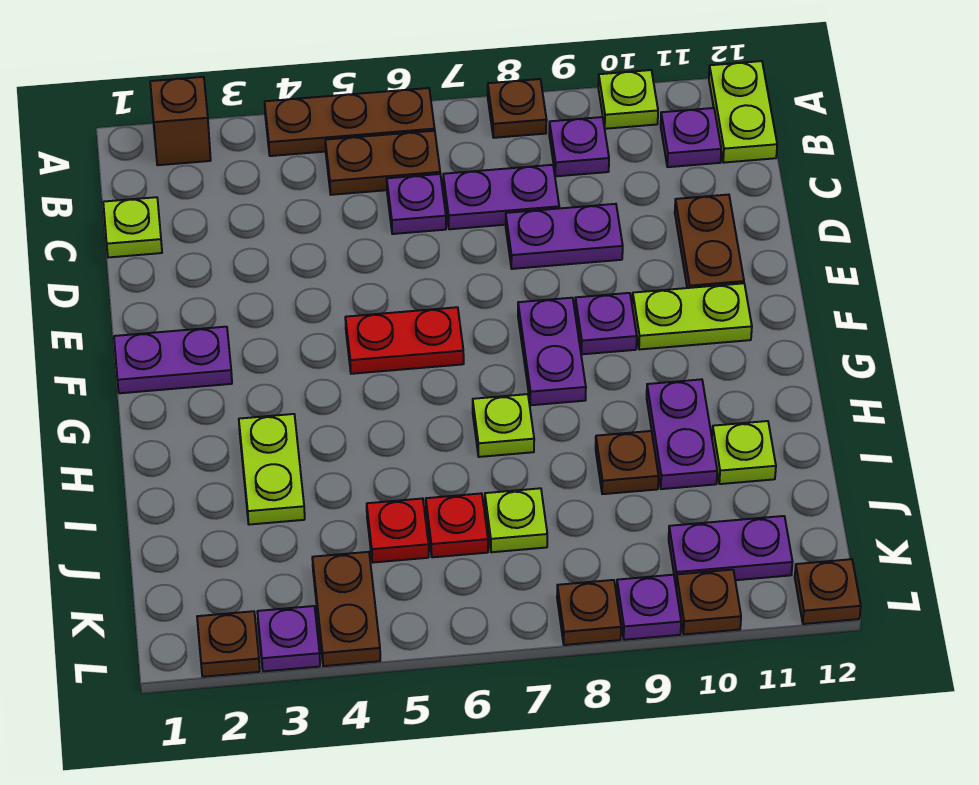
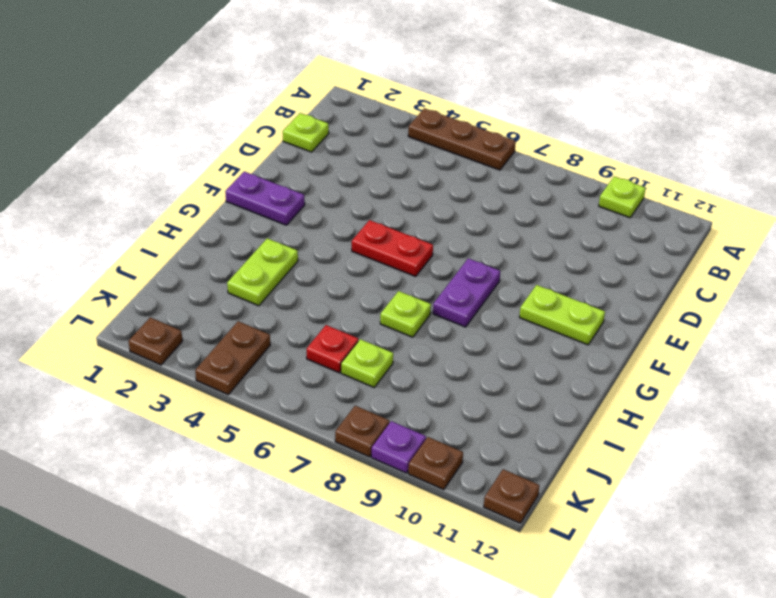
none -> brown 1x1 brick [150,77,211,165]
none -> brown 1x1 plate [488,79,547,138]
none -> lime 1x2 plate [709,61,777,163]
none -> brown 1x2 plate [325,131,440,195]

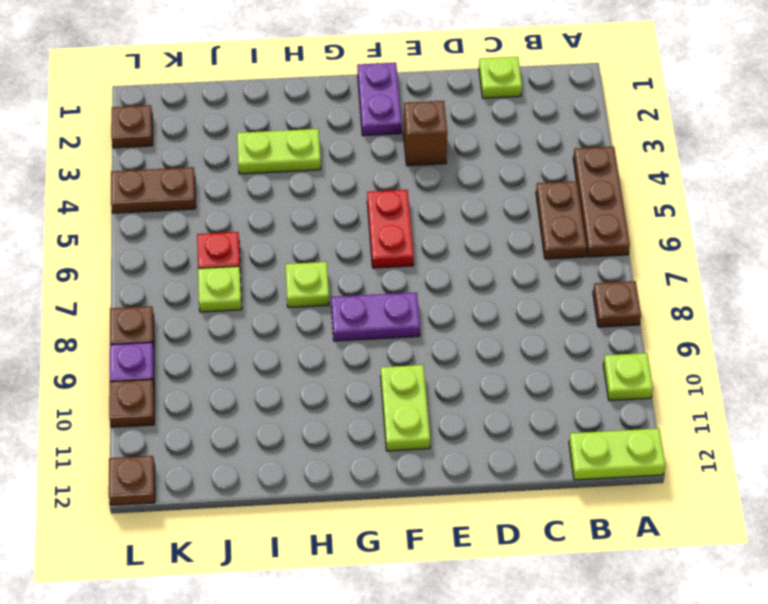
brown 1x1 brick [404,101,447,166] -> brown 1x1 brick moved to [150,77,211,165]
none -> purple 1x1 plate [549,117,609,176]
none -> purple 1x1 plate [661,108,721,167]
none -> purple 1x1 plate [387,174,446,234]
none -> purple 1x2 plate [443,165,559,229]

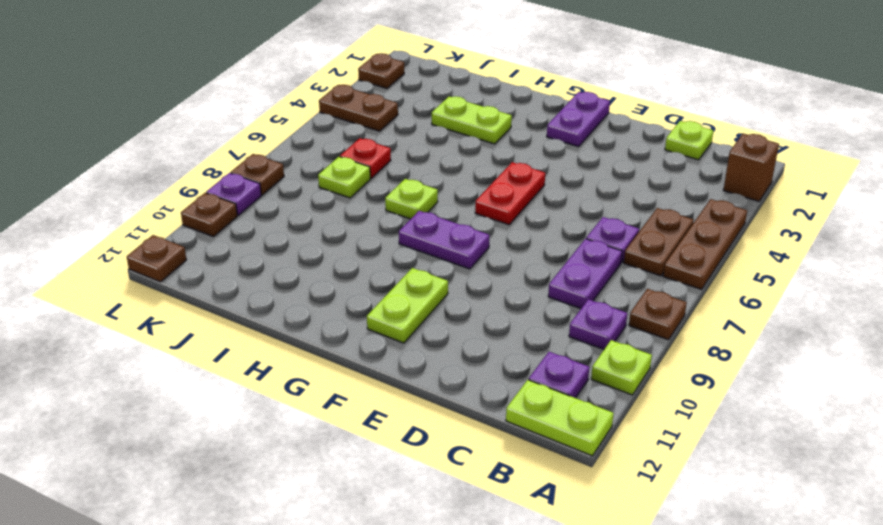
none -> purple 1x2 plate [506,204,623,269]
none -> brown 1x2 plate [675,195,744,288]
none -> purple 1x1 plate [575,293,637,354]
none -> purple 1x2 plate [647,379,717,489]

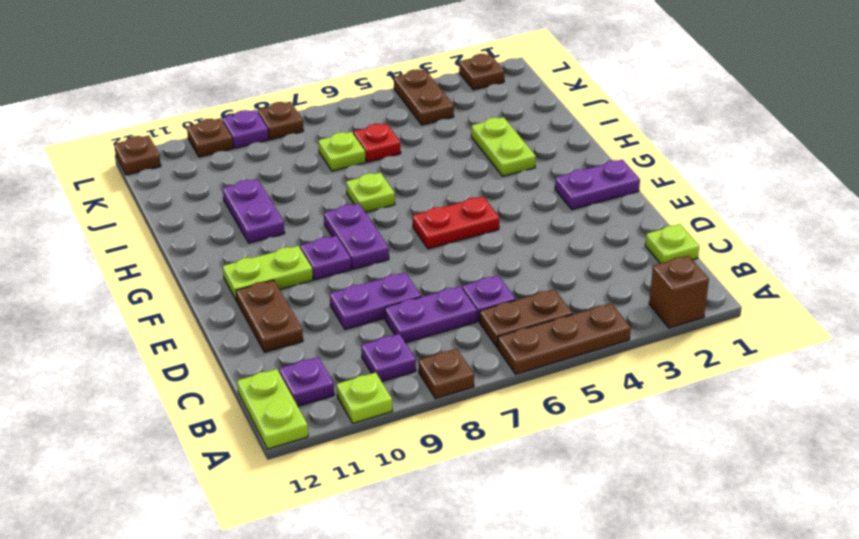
none -> brown 1x1 plate [596,431,659,494]
none -> lime 1x1 plate [712,421,776,484]
none -> red 1x1 plate [367,498,429,563]
none -> purple 1x2 plate [669,516,793,584]

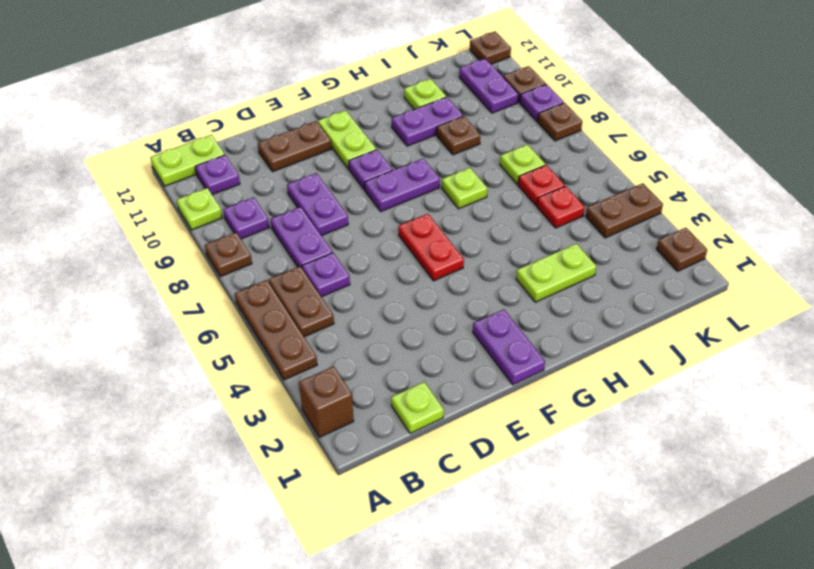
none -> purple 1x1 plate [257,606,320,671]

